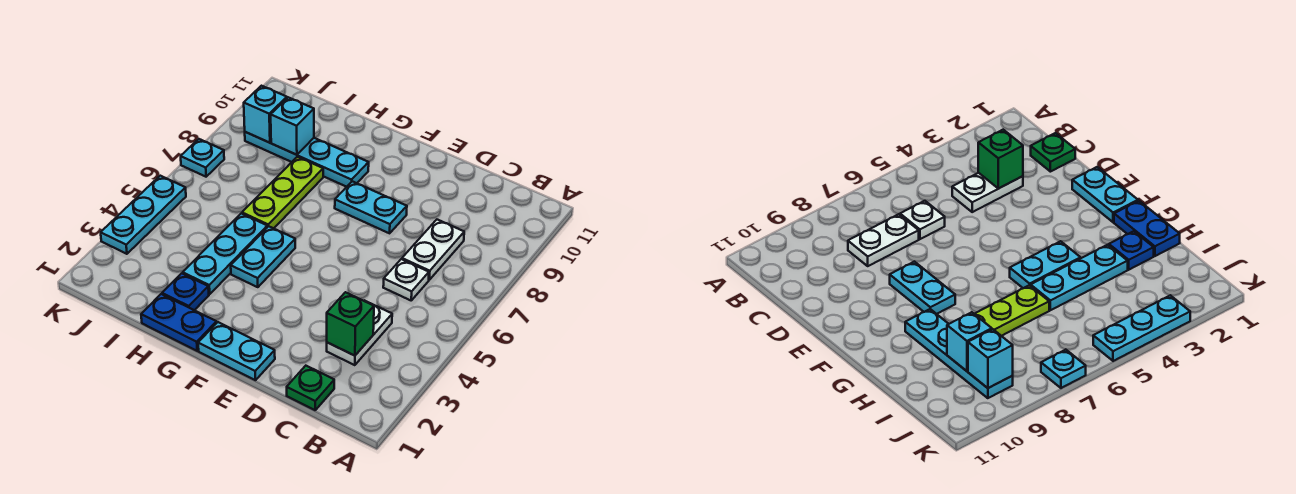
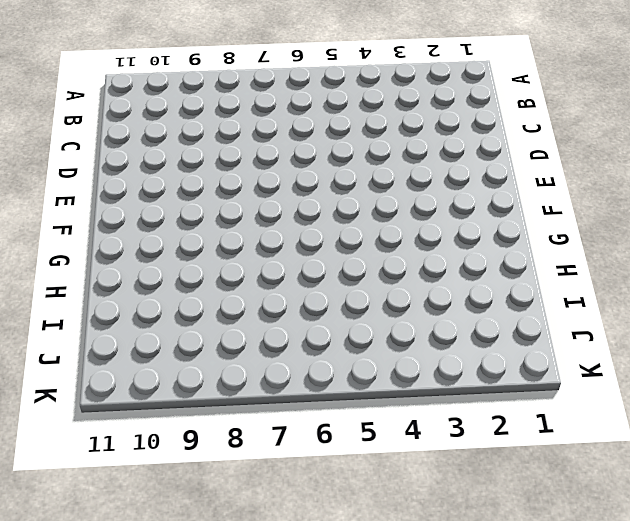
none -> green 1x1 plate [287,366,334,410]
none -> white 1x2 plate [327,300,392,365]
none -> white 1x1 plate [383,259,429,300]

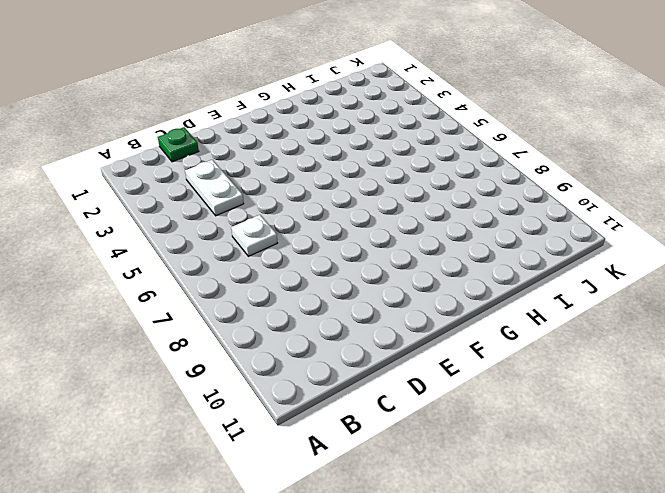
none -> white 1x2 plate [402,220,464,280]
none -> cyan 1x2 plate [198,322,275,380]
none -> cyan 1x2 plate [335,181,407,233]

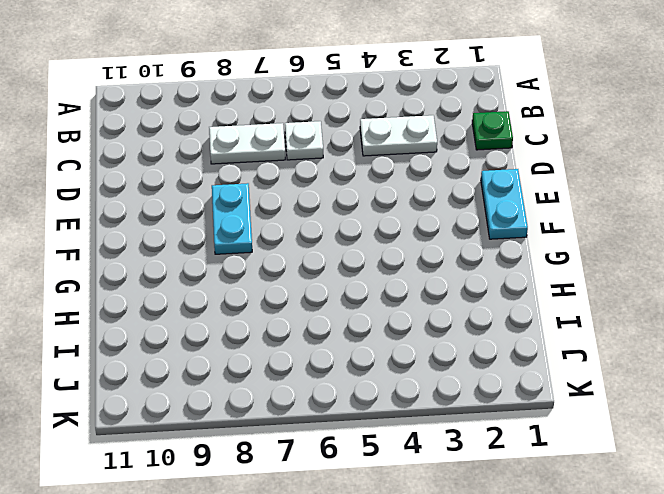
none -> blue 1x2 plate [141,294,217,351]
none -> cyan 1x2 plate [231,226,295,287]
none -> cyan 1x4 plate [245,132,369,187]

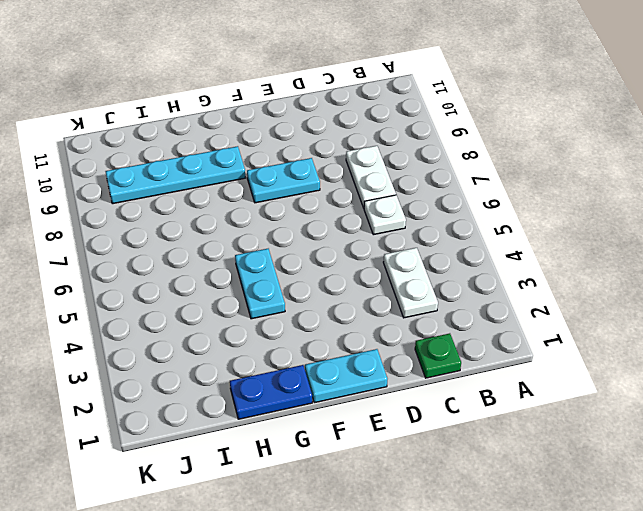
none -> blue 1x1 plate [162,273,209,310]
none -> cyan 1x3 plate [183,213,267,294]
none -> lime 1x3 plate [242,157,323,228]

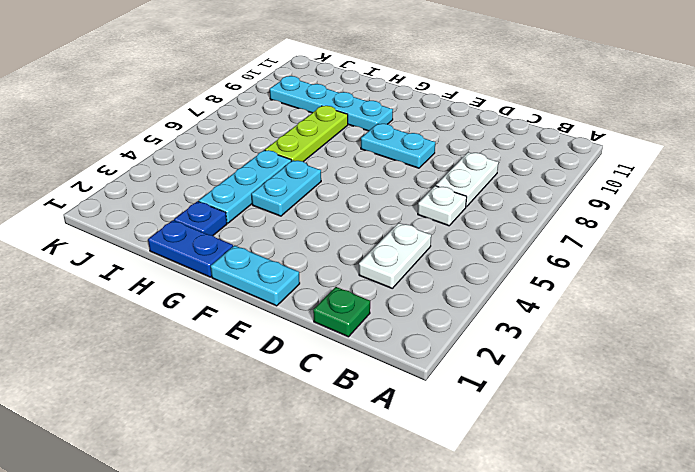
none -> cyan 1x3 plate [101,176,186,254]
none -> cyan 1x1 plate [181,139,224,177]
none -> green 1x1 brick [327,292,374,356]

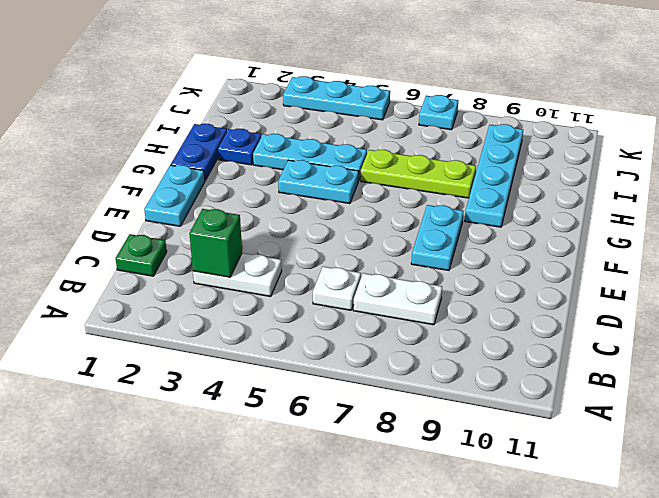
none -> cyan 1x1 brick [271,97,314,155]
none -> cyan 1x1 brick [244,86,287,143]

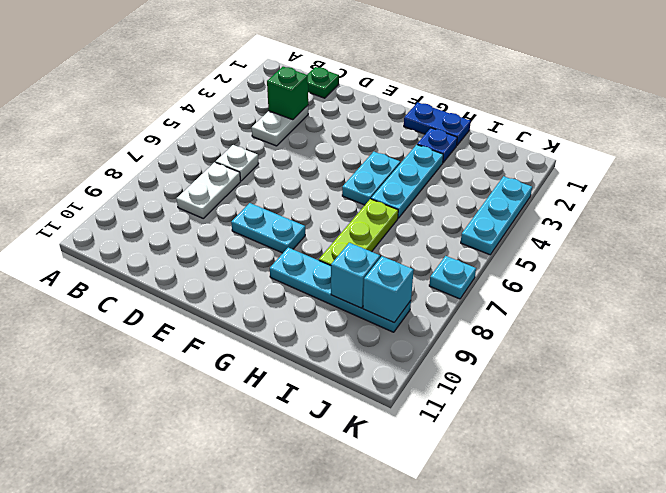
none -> cyan 1x2 plate [198,322,275,380]

